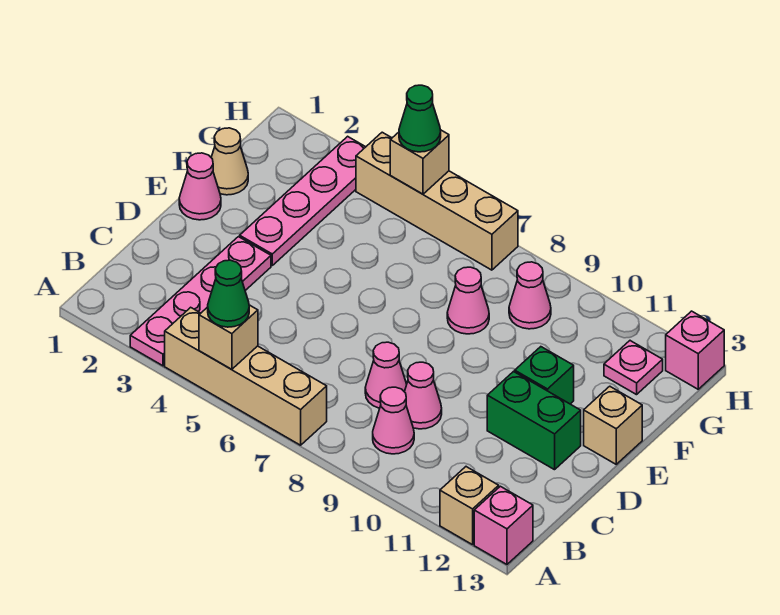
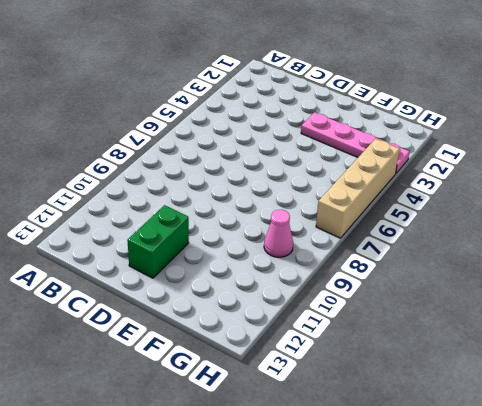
none -> pink 1x4 plate [130,237,271,366]
none -> tan 1x4 brick [165,307,327,445]
none -> tan 1x1 brick [440,467,499,545]

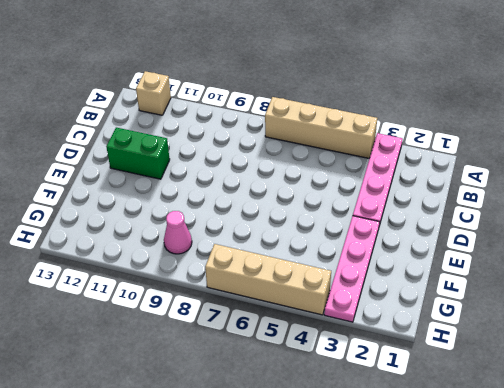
none -> pink 1x1 brick [474,486,533,564]
none -> pink 1x1 cone [373,387,414,454]
none -> pink 1x1 cone [365,342,407,408]

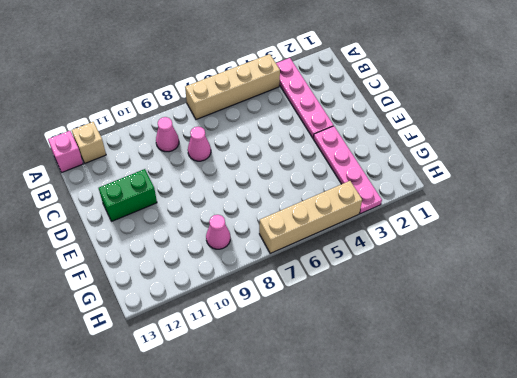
none -> pink 1x1 cone [405,362,442,429]
none -> pink 1x1 cone [179,153,221,220]
none -> green 1x1 brick [515,347,574,404]

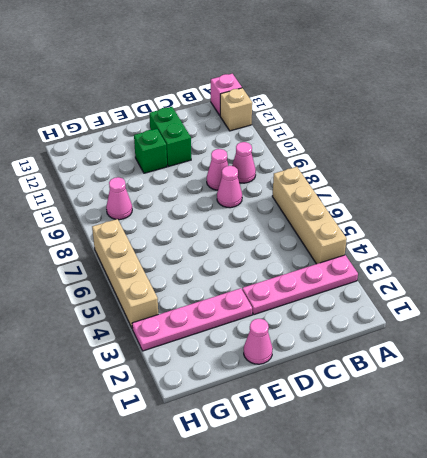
none -> tan 1x1 brick [584,386,642,464]
none -> tan 1x1 cone [211,128,248,195]
none -> pink 1x1 cone [447,267,489,334]

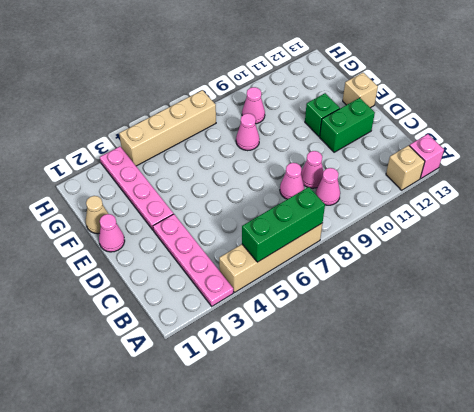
green 1x3 brick [242,187,325,262] -> tan 1x1 brick [199,305,258,370]
none -> pink 1x1 plate [604,341,663,395]
none -> pink 1x1 brick [666,311,724,389]
none -> tan 1x1 brick [390,130,449,194]

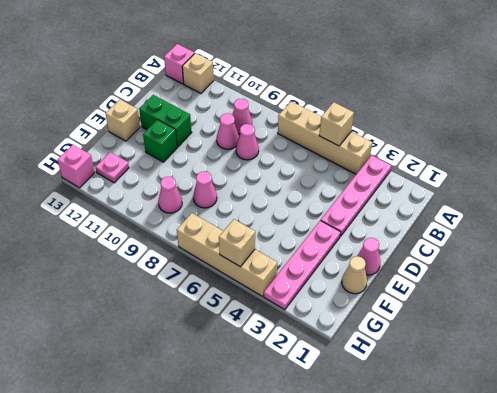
none -> green 1x1 cone [208,260,249,327]
none -> green 1x1 cone [399,85,441,152]

